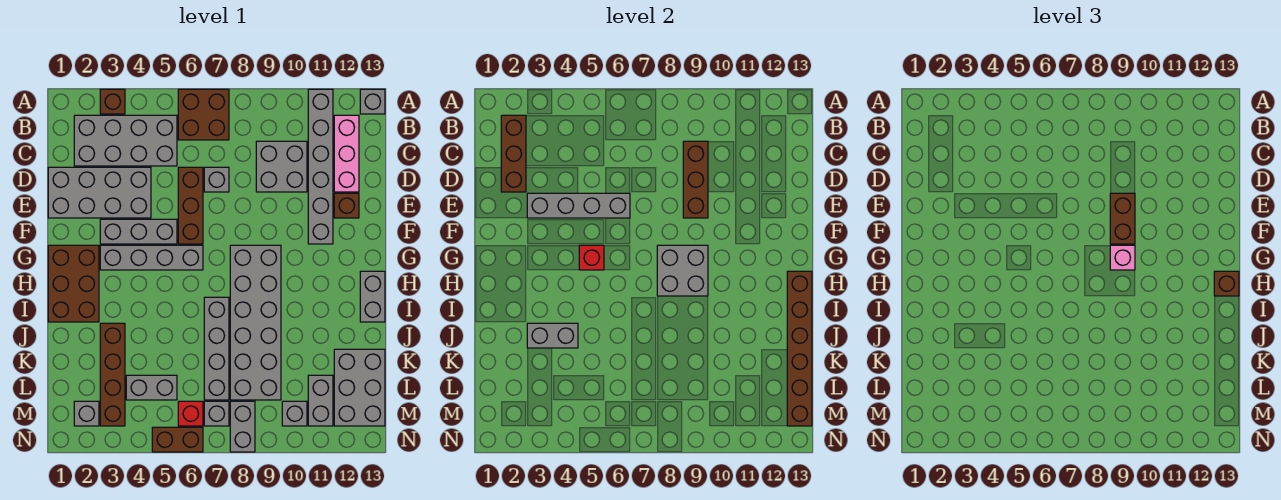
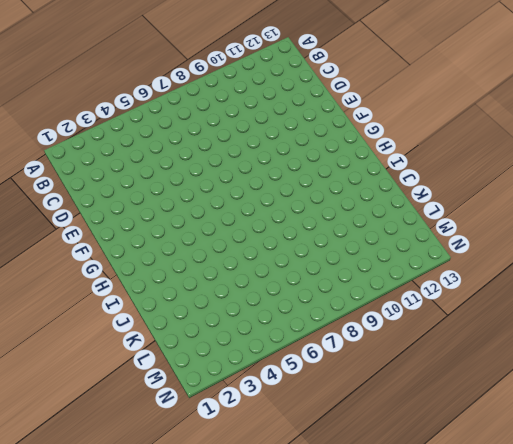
none -> brown 1x1 brick [100,89,125,114]
none -> brown 2x2 brick [178,89,229,140]
none -> grey 1x6 brick [308,89,333,244]
none -> grey 1x1 brick [360,89,385,114]

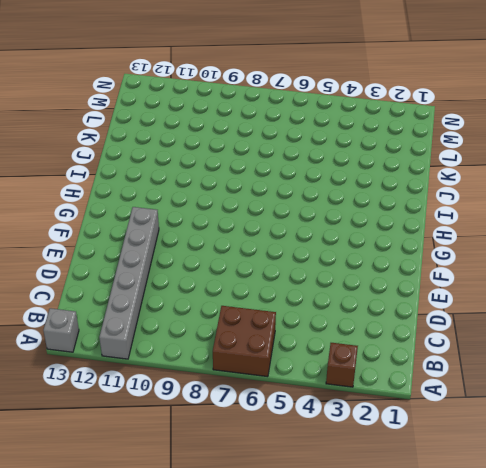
none -> grey 2x4 brick [74,115,177,166]
none -> pink 1x3 brick [334,115,359,192]
none -> grey 2x2 brick [256,141,307,192]
none -> grey 2x4 brick [48,167,151,218]

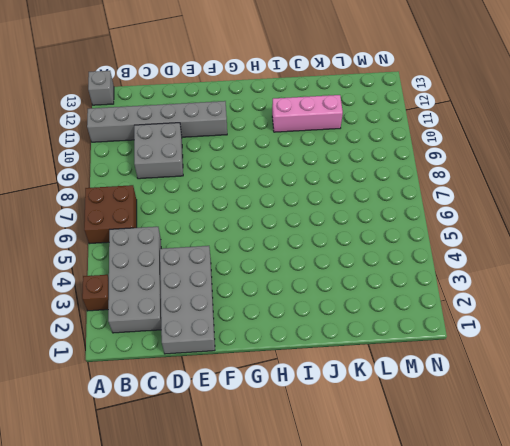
pink 1x3 brick [272,95,343,132] -> pink 1x3 brick moved to [334,115,359,192]
none -> brown 1x3 brick [178,167,203,244]
none -> grey 1x1 brick [204,167,229,192]
none -> brown 1x1 brick [334,193,359,218]
none -> grey 1x3 brick [100,219,177,244]

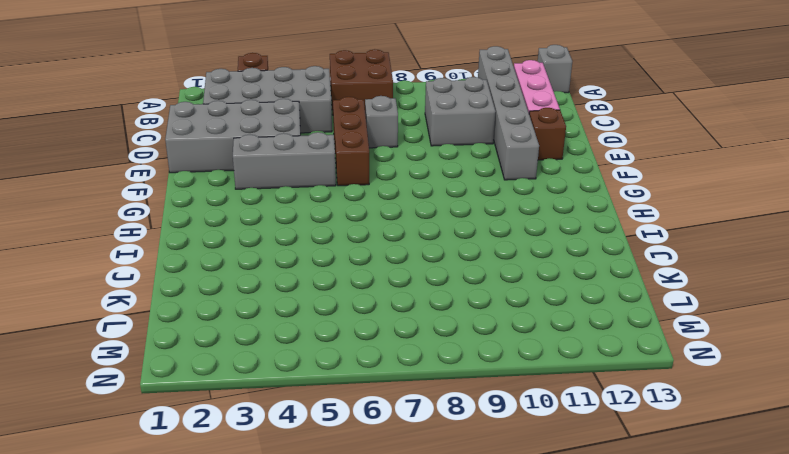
none -> brown 2x3 brick [48,245,99,322]
none -> grey 1x4 brick [100,245,203,270]
none -> grey 2x6 brick [230,245,281,400]
none -> grey 1x2 brick [360,271,385,322]

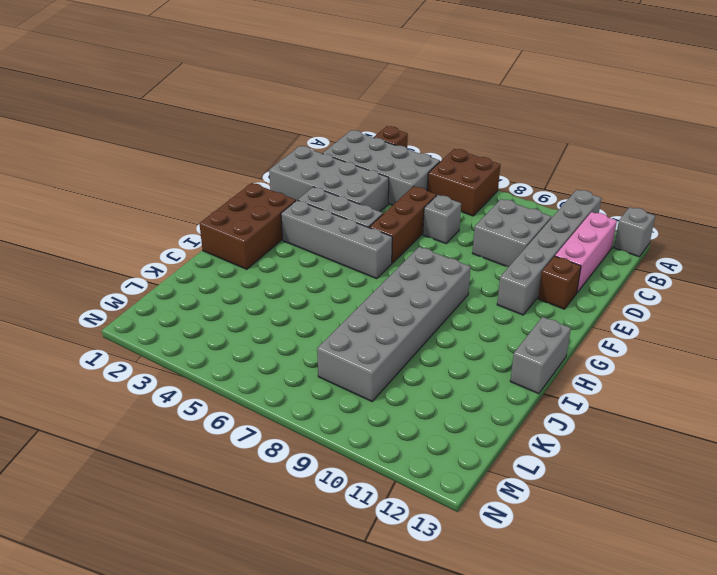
none -> grey 1x4 brick [204,297,229,400]
none -> brown 1x4 brick [100,323,125,426]
none -> grey 2x3 brick [334,349,385,426]
none -> grey 1x2 brick [126,375,177,400]

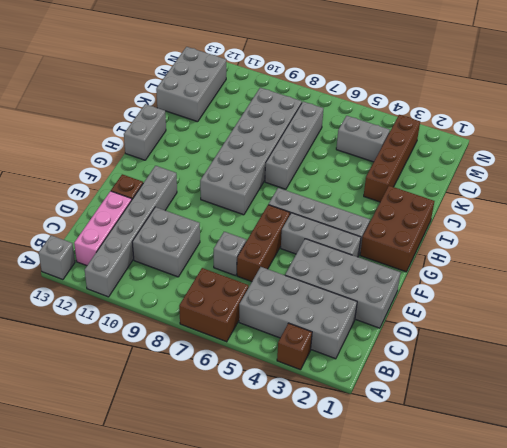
none -> grey 1x2 brick [308,375,333,426]
none -> grey 1x1 brick [74,401,99,426]
none -> red 1x1 brick [178,401,203,426]
none -> grey 1x1 brick [204,401,229,426]

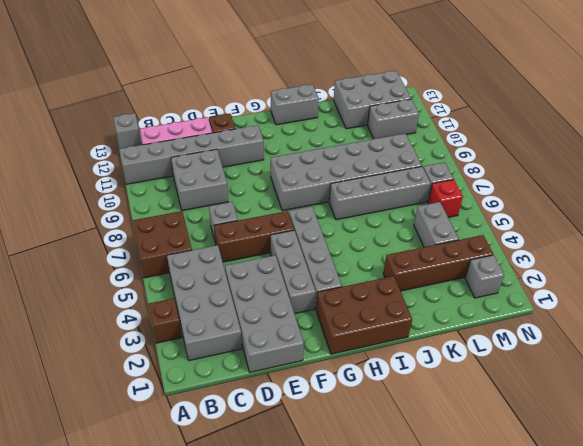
none -> grey 1x2 brick [230,401,255,452]
none -> grey 1x1 brick [282,401,307,426]
none -> brown 1x2 brick [152,427,203,452]
none -> brown 1x3 brick [501,115,526,192]

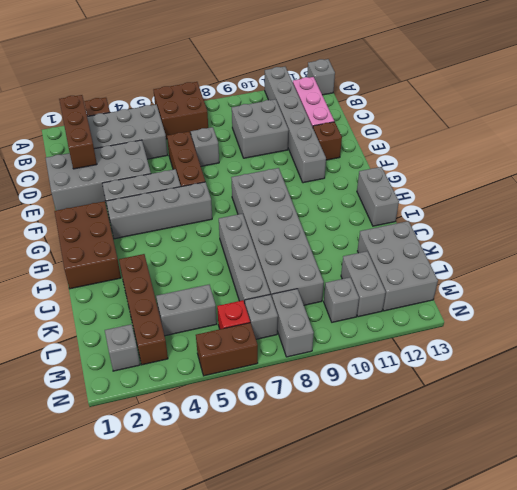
none -> brown 1x3 brick [683,141,708,218]
none -> grey 1x4 brick [527,193,630,218]
none -> red 1x1 brick [579,245,604,270]
none -> grey 2x2 brick [657,245,708,296]

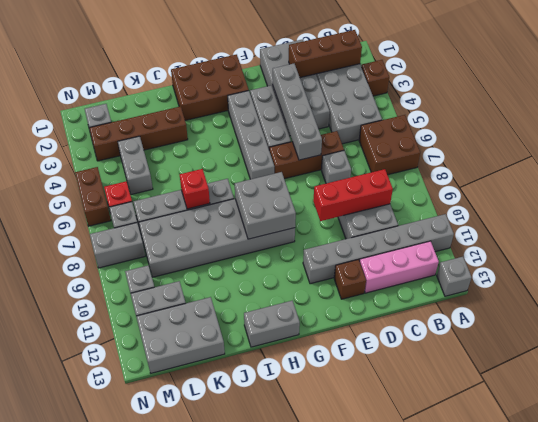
red 1x3 brick [313,169,393,221] -> brown 1x3 brick [683,141,708,218]
red 1x1 brick [180,169,210,209] -> red 1x1 brick moved to [579,245,604,270]
none -> brown 1x6 brick [787,271,812,426]
none -> grey 1x2 brick [527,323,578,348]
none -> brown 1x2 brick [1110,193,1135,244]
none -> pink 1x1 brick [1110,245,1135,270]

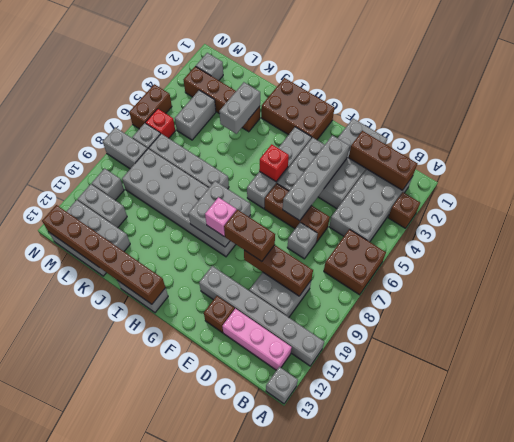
none -> brown 1x1 brick [1214,271,1239,296]

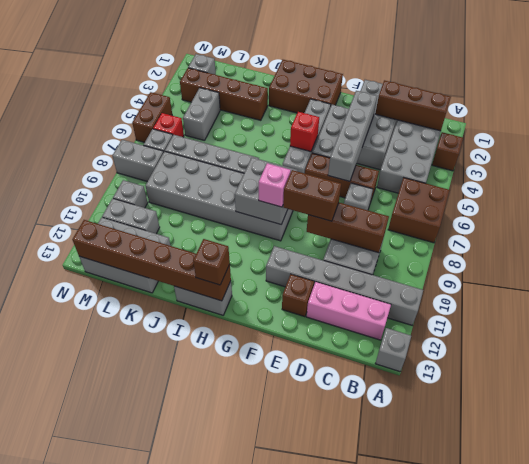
none -> grey 1x2 brick [527,323,578,348]

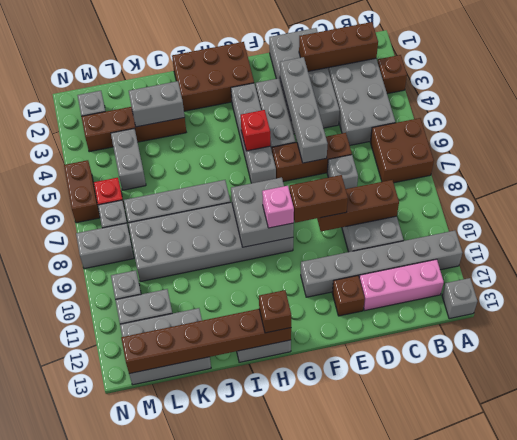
grey 1x2 brick [129,81,185,127] -> grey 1x2 brick turned to [527,323,578,348]

